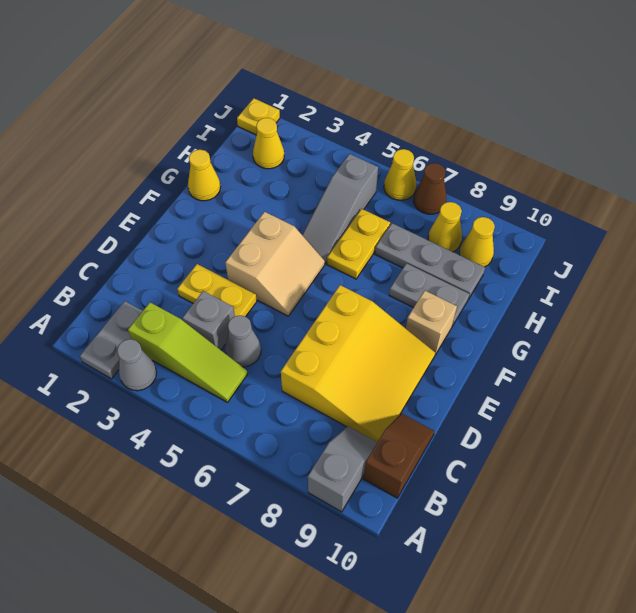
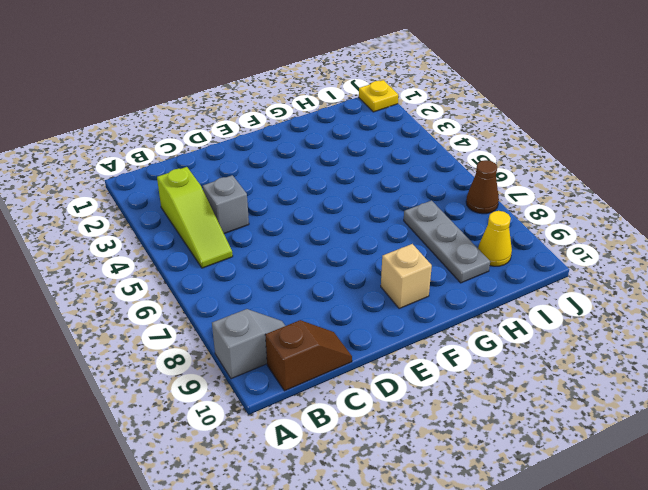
none -> grey 1x2 plate [80,301,142,379]
none -> grey 1x1 cone [117,339,157,391]
none -> grey 1x1 cone [225,315,261,367]

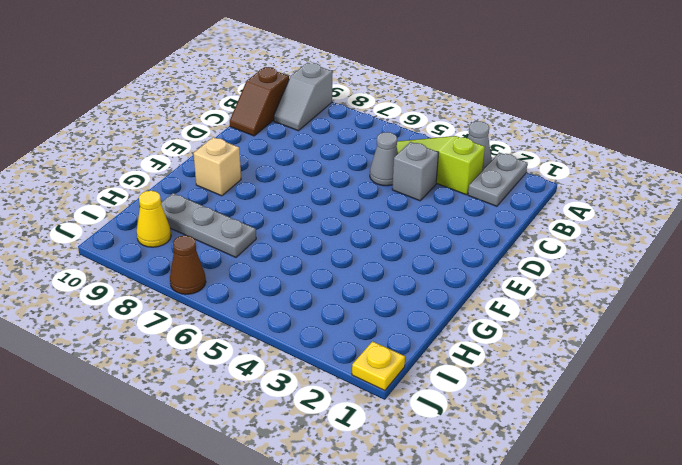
none -> yellow 3x3 slope [281,285,435,442]
none -> yellow 1x2 plate [177,264,257,317]
none -> tan 2x2 slope [225,212,325,316]

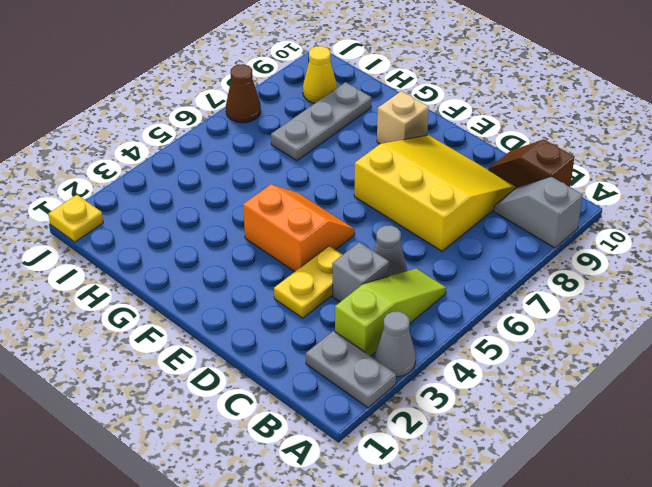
orange 2x2 slope [243,185,355,272] -> tan 2x2 slope [225,212,325,316]
none -> yellow 1x1 cone [188,150,221,201]
none -> grey 1x3 slope [302,154,378,264]
none -> yellow 1x2 plate [327,209,390,279]

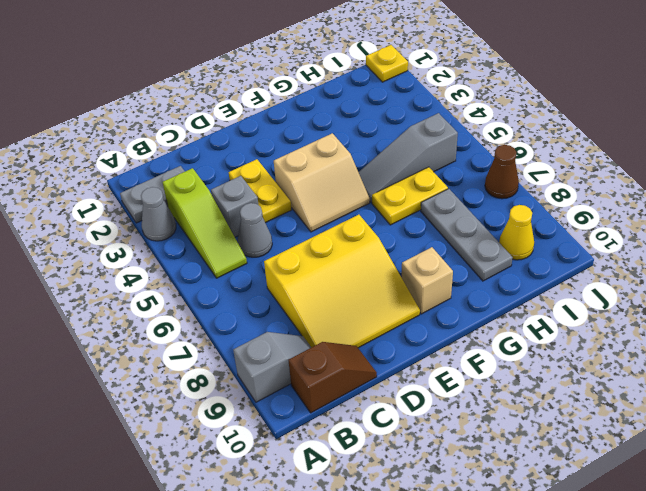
none -> yellow 1x1 cone [188,150,221,201]
none -> grey 1x2 plate [389,263,469,326]
none -> yellow 1x1 cone [253,118,284,169]

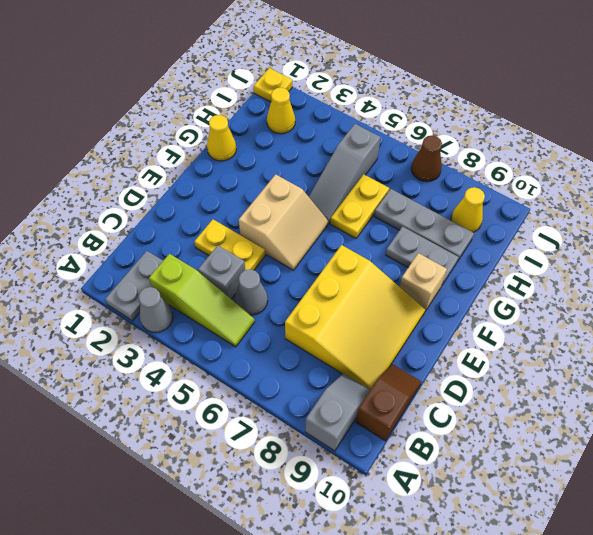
none -> yellow 1x1 cone [428,202,462,252]
none -> yellow 1x1 cone [384,149,416,200]

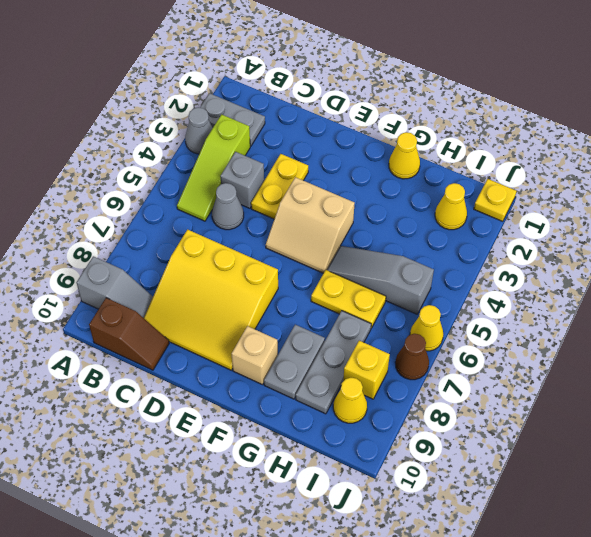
yellow 1x1 brick [343,341,390,399] -> yellow 1x1 cone [428,202,462,252]

